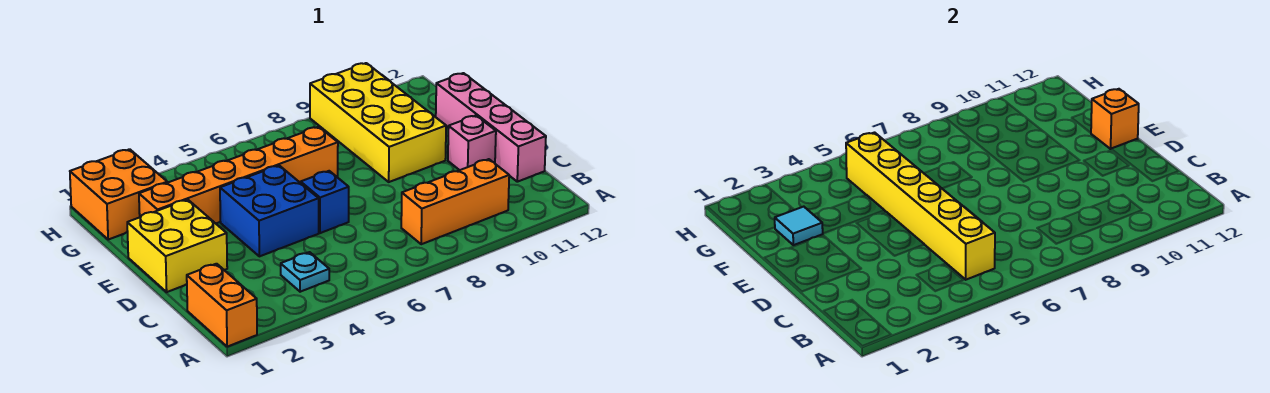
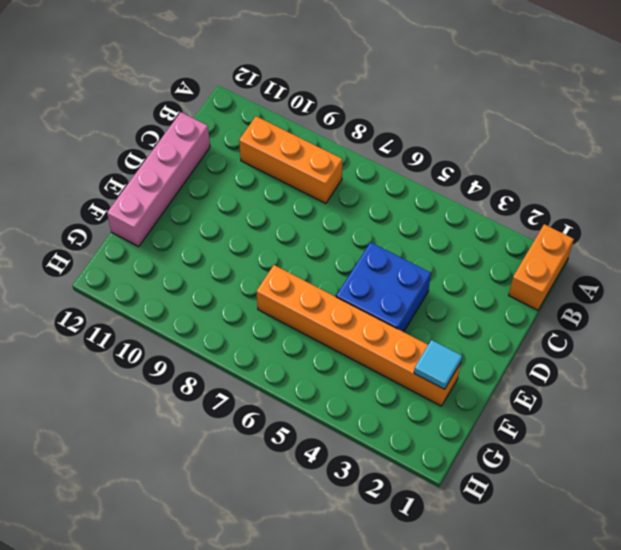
none -> cyan 1x1 plate [281,252,329,292]
none -> yellow 2x2 brick [127,200,227,292]
none -> blue 1x1 brick [301,171,349,233]

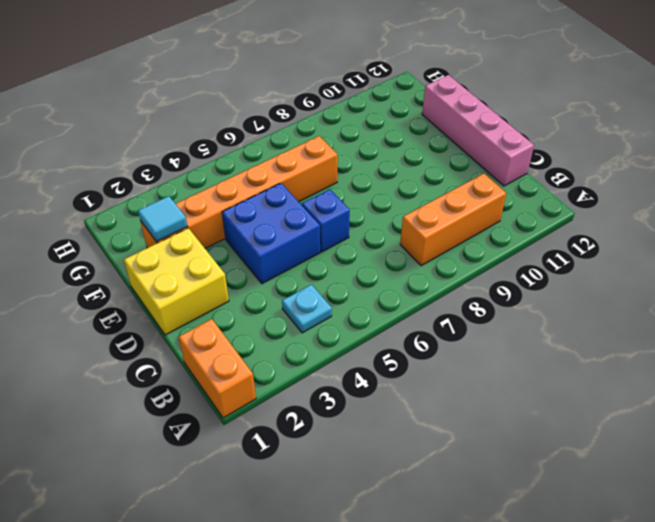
none -> pink 1x1 brick [448,116,496,170]
none -> yellow 2x4 brick [310,63,446,182]
none -> orange 2x2 brick [70,149,167,240]

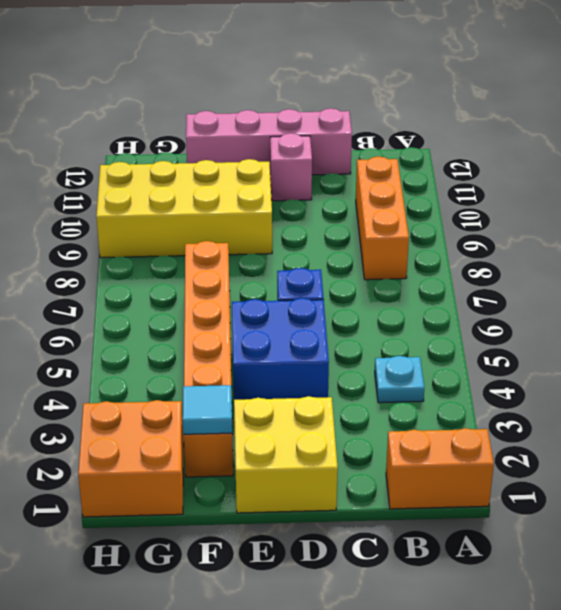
none -> yellow 1x6 brick [846,133,995,280]
none -> orange 1x1 brick [1091,89,1139,149]

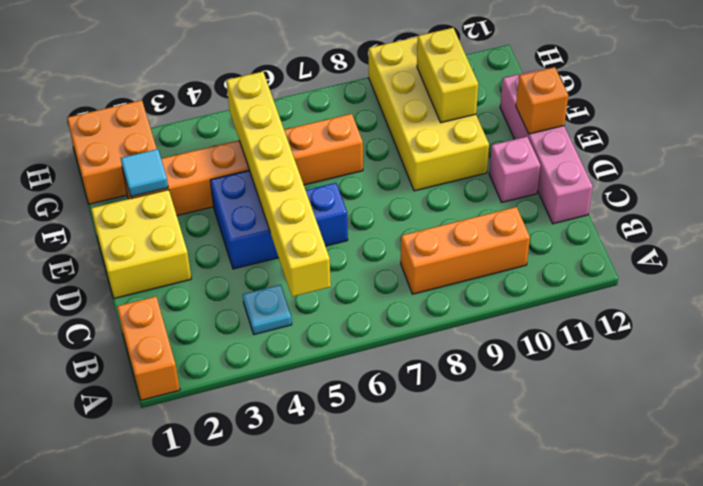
yellow 1x2 brick [417,28,478,123] -> none

